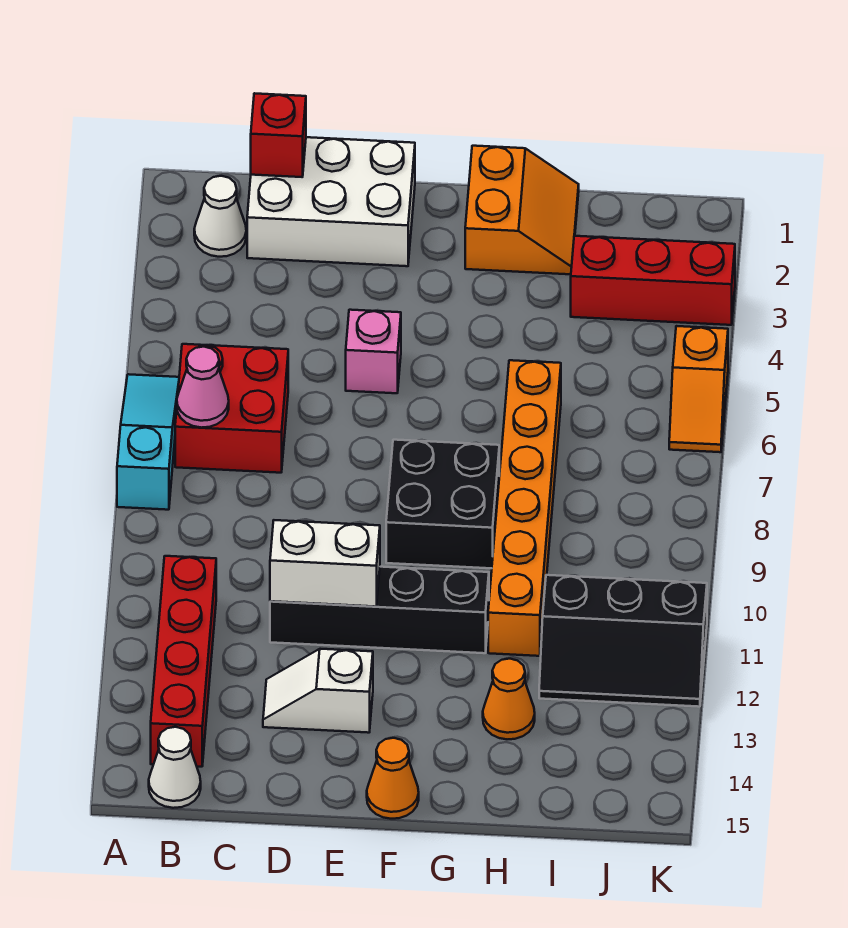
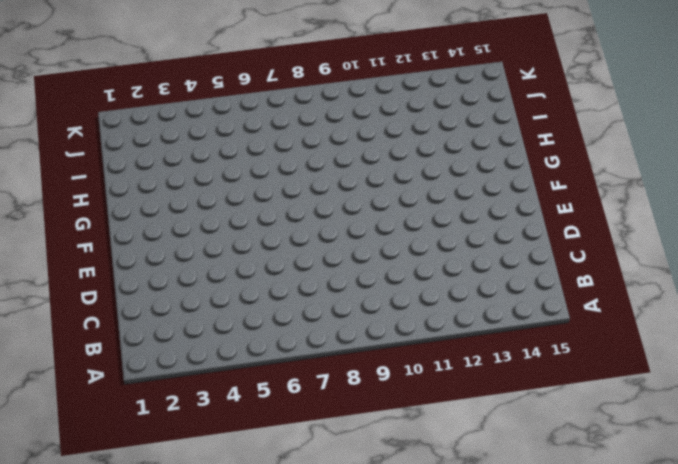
none -> cyan 1x3 slope [117,374,179,510]
none -> white 1x1 cone [194,176,246,257]
none -> red 2x2 brick [175,344,288,473]

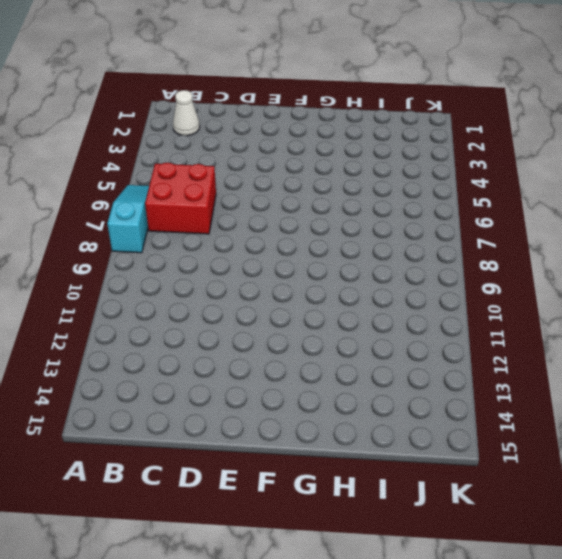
none -> red 1x4 brick [151,556,216,767]
none -> white 1x1 cone [149,727,201,808]
none -> white 2x3 brick [247,137,415,266]

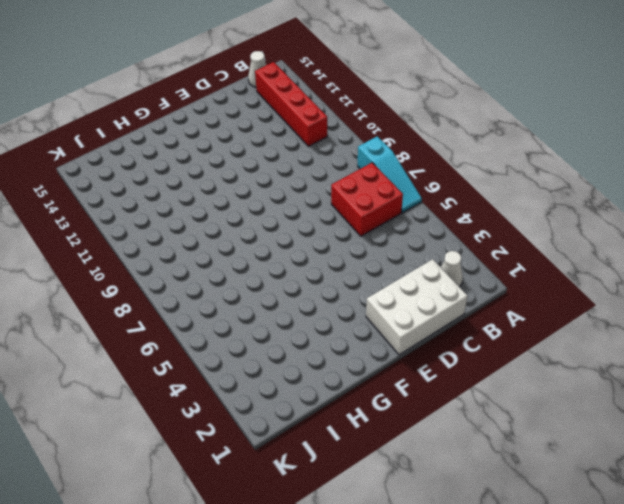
none -> black 1x4 brick [270,567,489,653]
none -> white 1x2 slope [263,649,373,733]
none -> pink 1x1 brick [346,310,401,393]

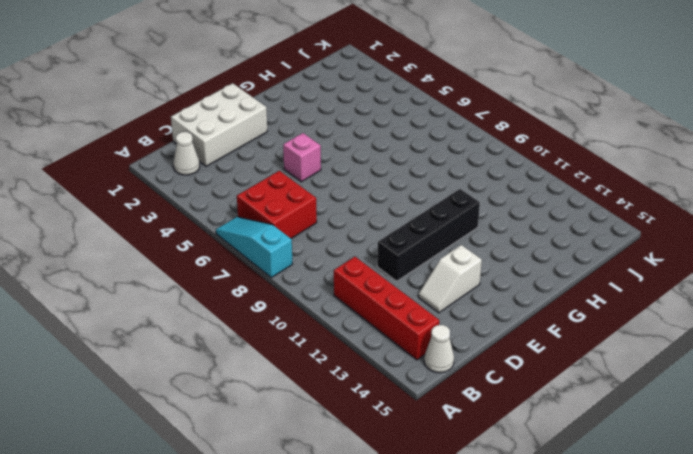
none -> black 2x2 brick [386,440,499,568]
none -> orange 1x1 cone [367,738,419,819]
none -> orange 2x2 slope [465,146,579,274]

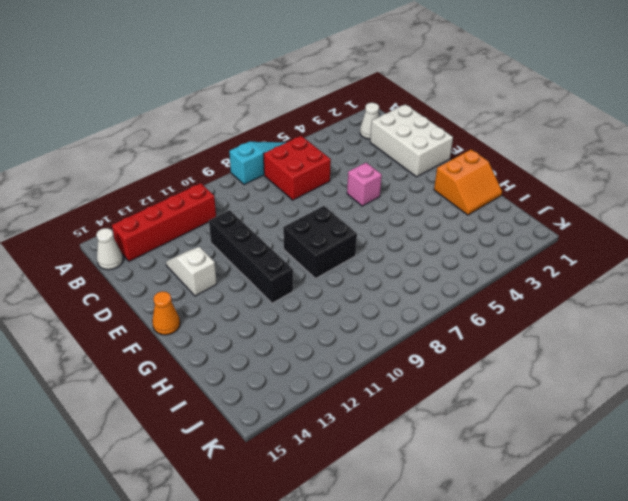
none -> orange 1x6 brick [488,360,561,656]
none -> orange 1x1 cone [483,659,535,739]
none -> red 1x3 brick [571,236,735,325]

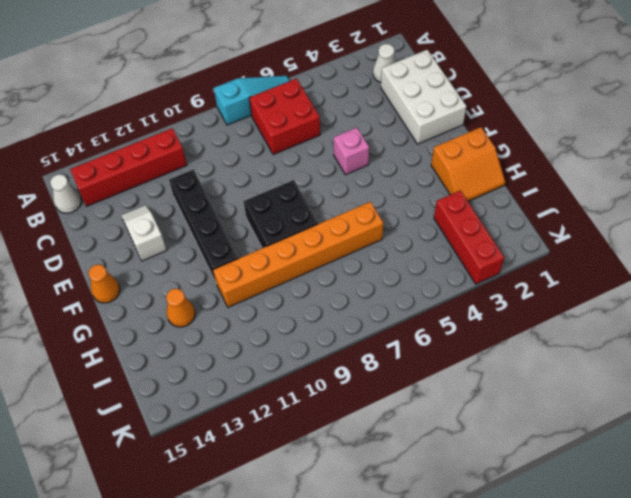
none -> black 2x3 slope [539,575,707,707]
none -> orange 1x2 slope [669,326,728,452]
none -> pink 1x1 cone [177,347,229,428]

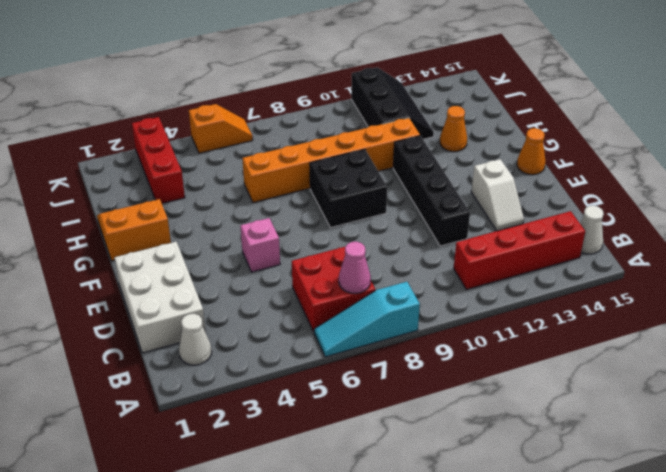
none -> red 1x1 brick [251,93,306,177]
none -> white 1x2 brick [270,520,380,607]

